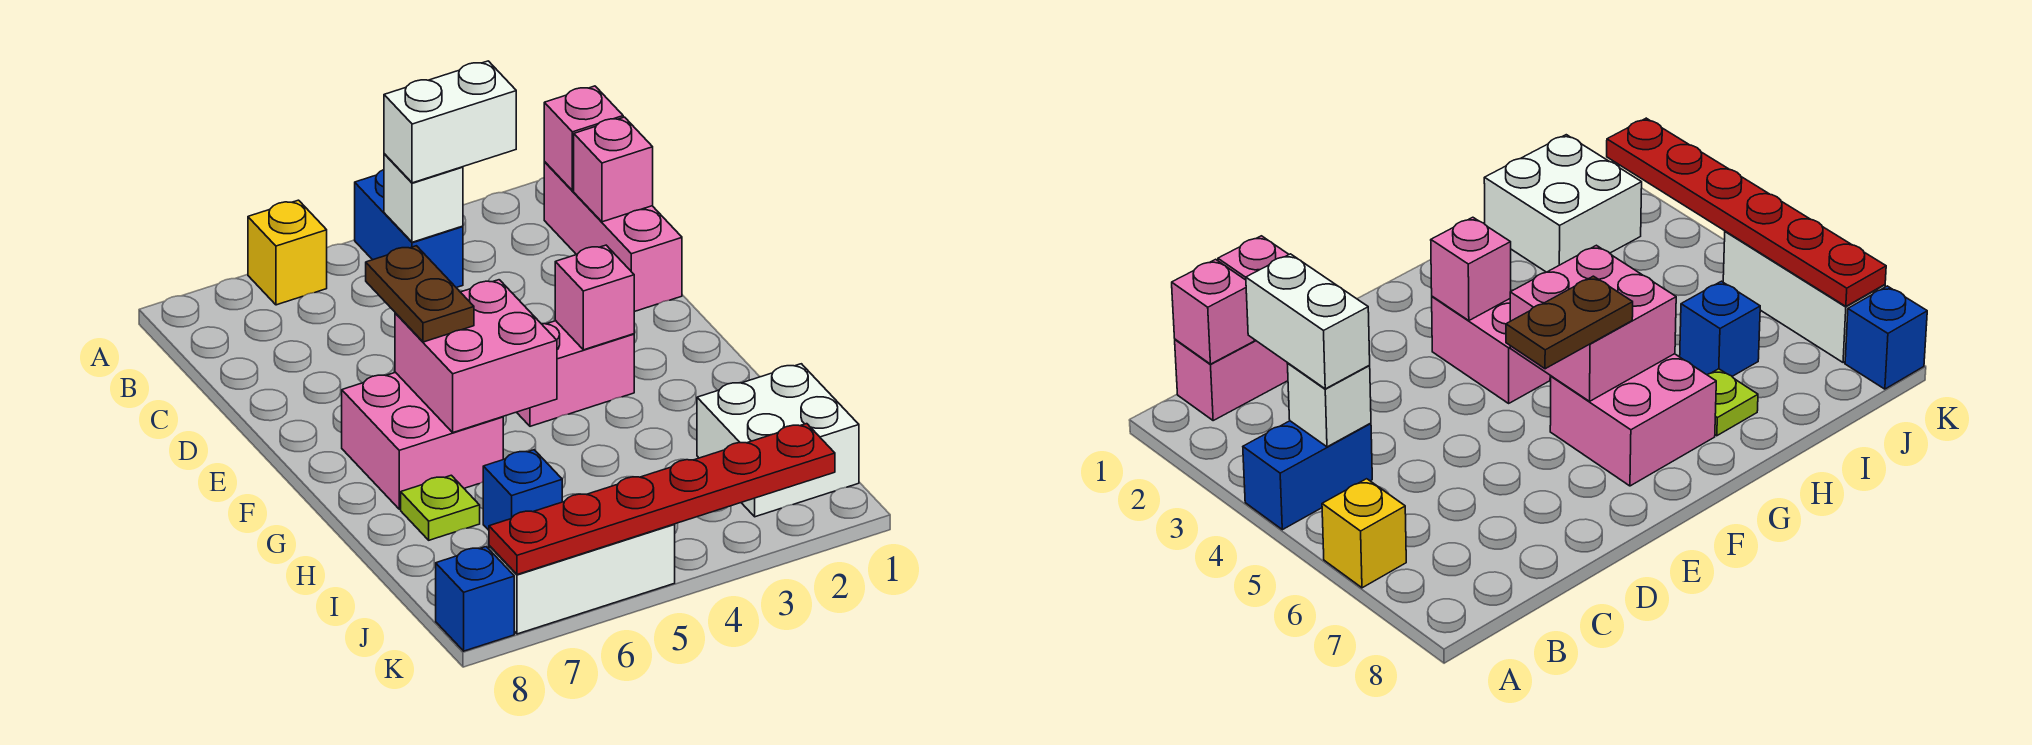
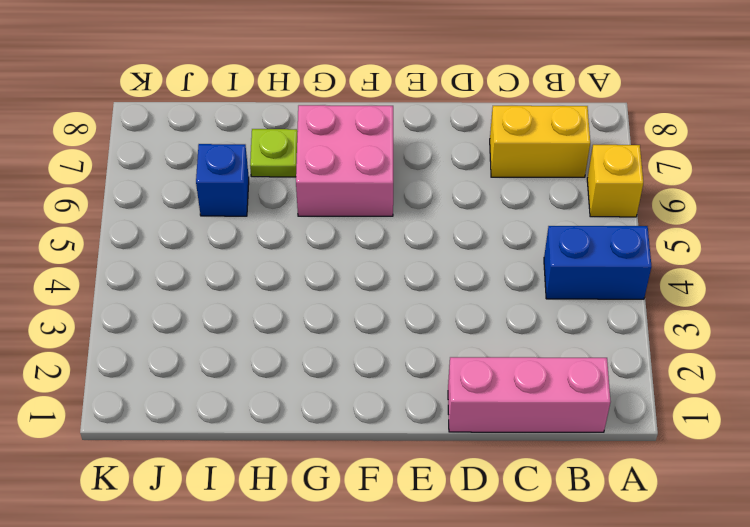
yellow 1x2 brick [490,106,590,177] -> none
none -> pink 1x2 brick [517,321,634,426]
none -> white 2x2 brick [697,364,859,517]
none -> white 1x3 brick [489,524,675,634]

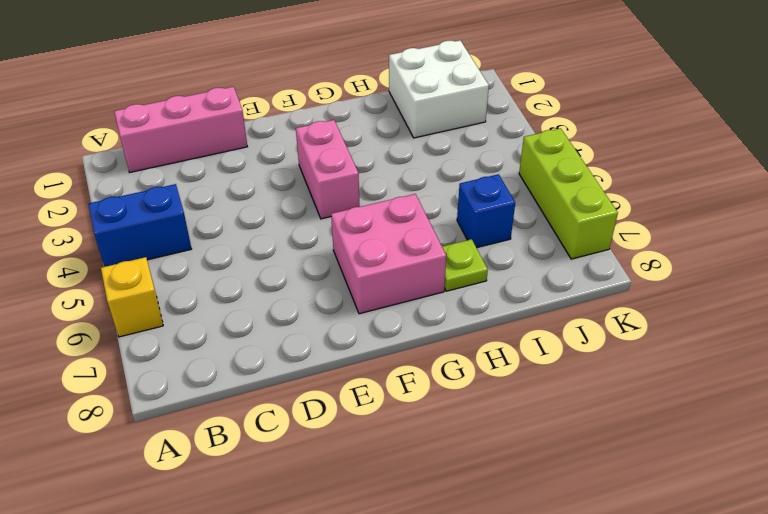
lime 1x3 brick [519,128,618,259] -> white 1x3 brick [489,524,675,634]
none -> blue 1x1 brick [436,547,514,651]
none -> pink 1x1 brick [544,86,623,191]
none -> white 1x1 brick [384,154,463,242]

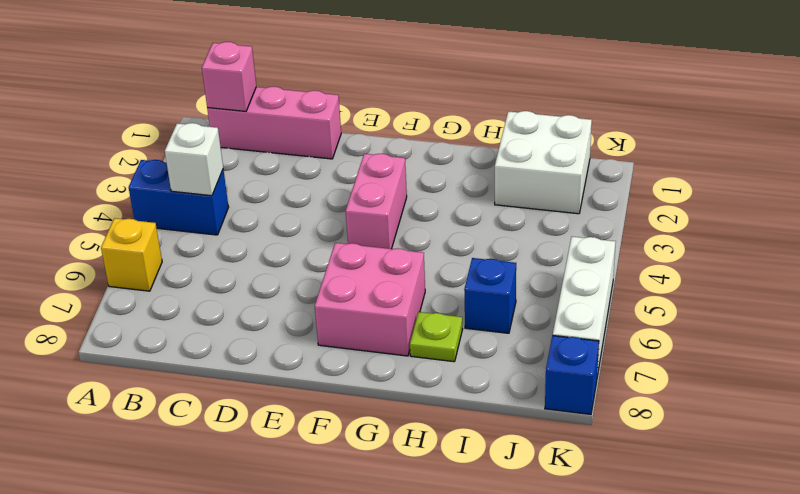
none -> pink 1x1 brick [574,117,653,222]
none -> pink 1x1 brick [555,245,634,350]
none -> pink 2x2 brick [395,280,557,432]

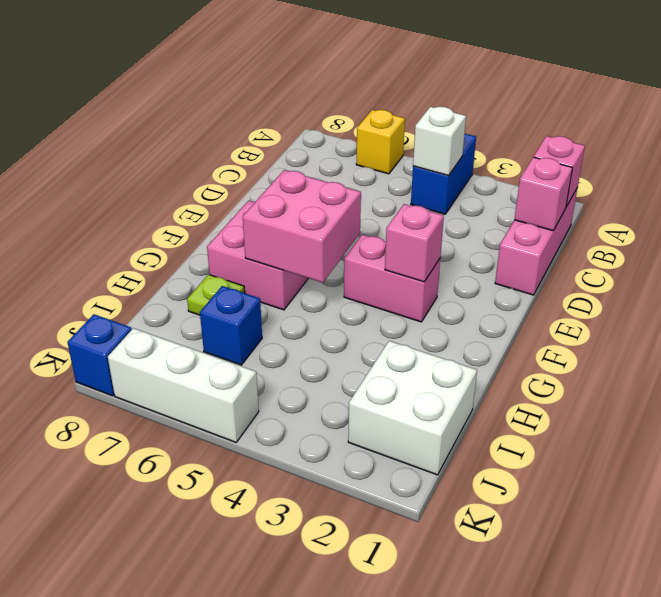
none -> red 1x6 plate [489,424,835,575]
none -> white 1x2 brick [384,61,516,183]
none -> brown 1x2 plate [366,246,474,342]

